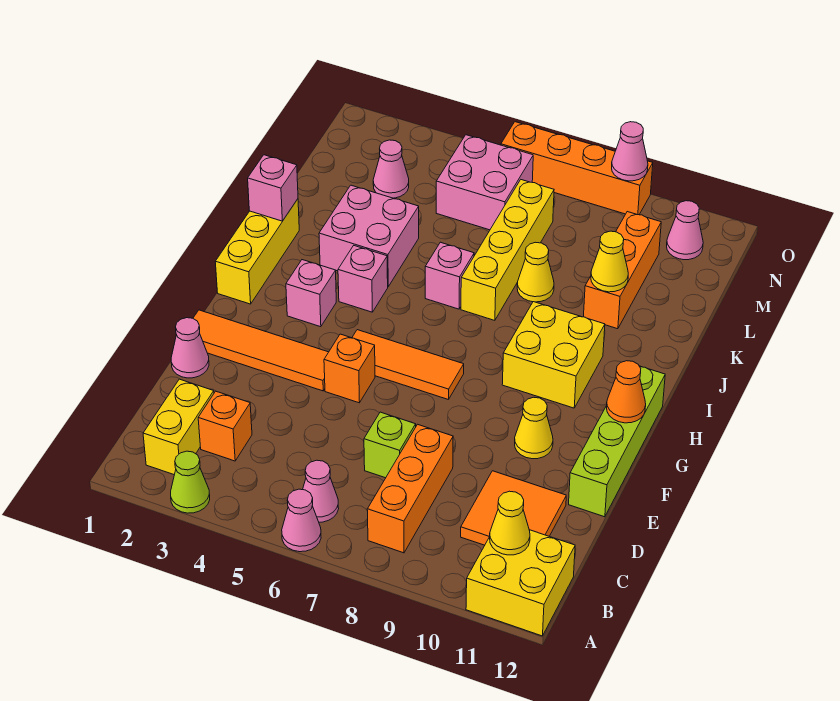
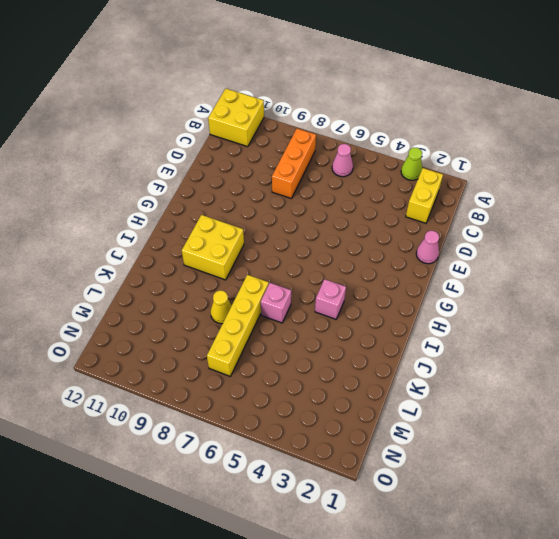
none -> pink 1x1 cone [282,489,321,552]
none -> orange 1x1 brick [198,391,252,461]
none -> orange 2x2 tile [461,471,566,545]
none -> lime 1x1 brick [364,412,416,478]

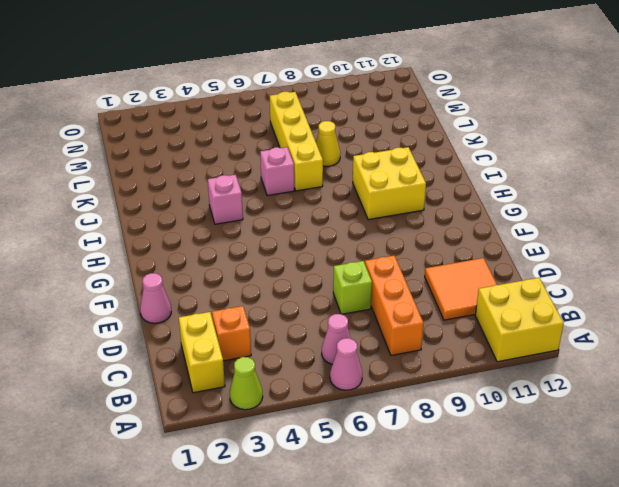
none -> lime 1x4 brick [569,366,665,517]
none -> orange 1x4 tile [193,310,328,391]
none -> orange 1x1 brick [324,334,375,403]
none -> yellow 1x1 cone [515,397,553,459]

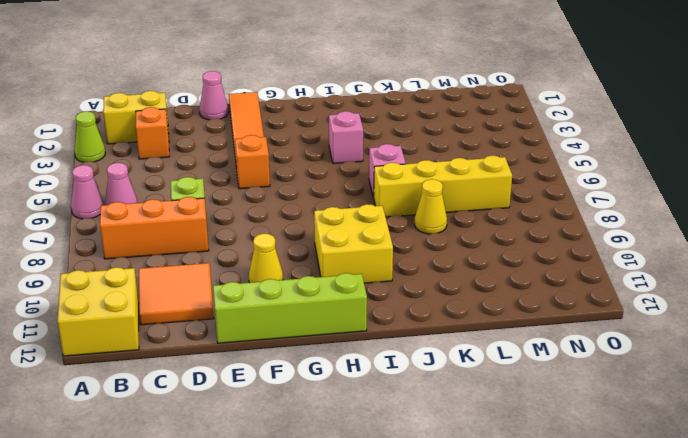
none -> orange 1x3 tile [352,330,464,400]
none -> yellow 1x3 brick [215,199,299,304]
none -> pink 1x1 brick [286,260,336,327]
none -> pink 2x2 brick [319,185,419,287]

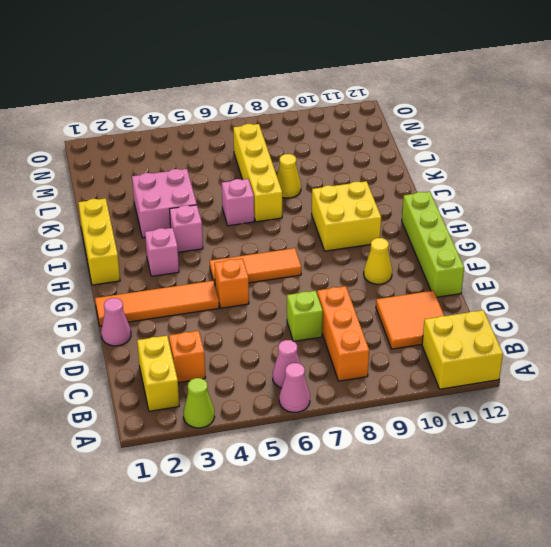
none -> orange 1x3 brick [584,212,661,329]
none -> pink 1x1 cone [373,140,409,198]
none -> pink 2x2 brick [436,135,533,230]
none -> pink 1x1 cone [667,201,703,260]

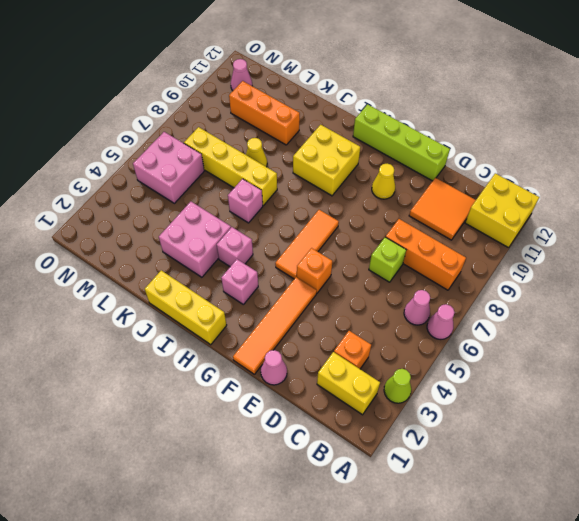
none -> pink 1x1 cone [373,140,409,198]
none -> orange 1x4 brick [501,122,653,215]
none -> yellow 1x1 cone [490,491,530,555]
none -> orange 1x1 cone [607,361,646,423]

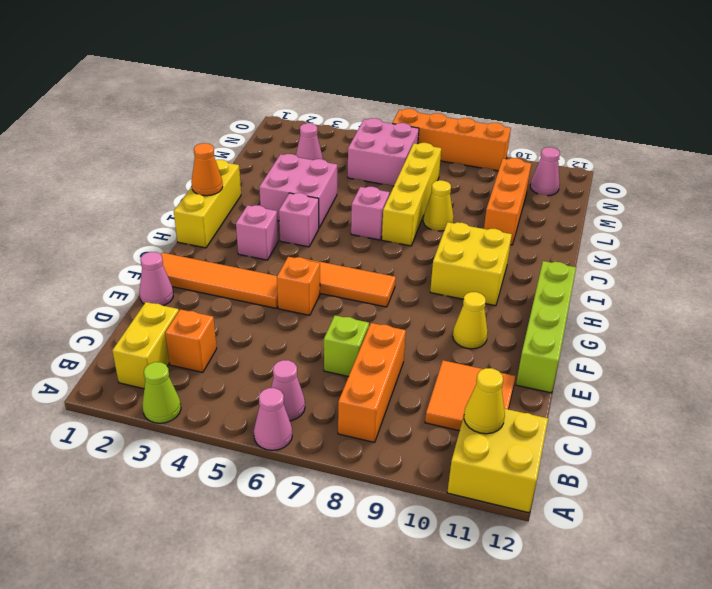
orange 1x1 cone [191,143,223,196] -> orange 1x1 cone moved to [607,361,646,423]
none -> pink 1x1 brick [248,155,298,221]
none -> yellow 1x1 cone [591,231,628,292]
none -> pink 1x1 cone [612,122,648,181]

